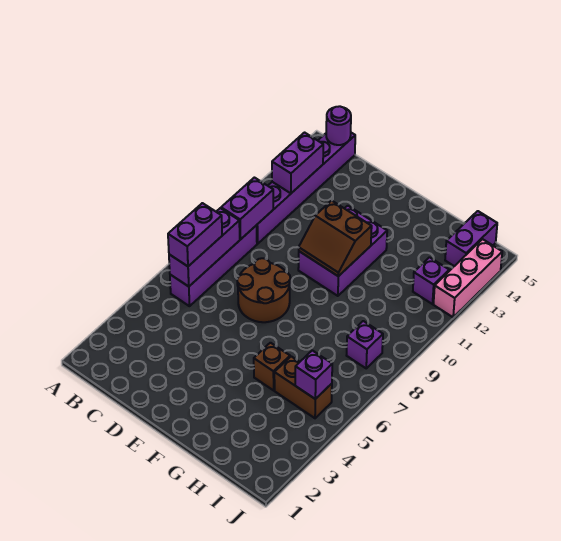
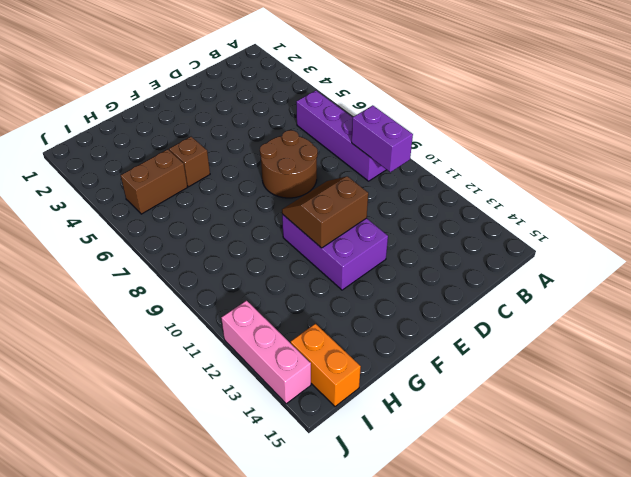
orange 1x2 brick [291,324,361,407] -> purple 1x2 brick [445,211,497,266]
none -> purple 1x6 brick [257,133,355,244]
none -> purple 1x1 brick [347,321,383,368]
none -> purple 1x1 brick [413,257,449,304]

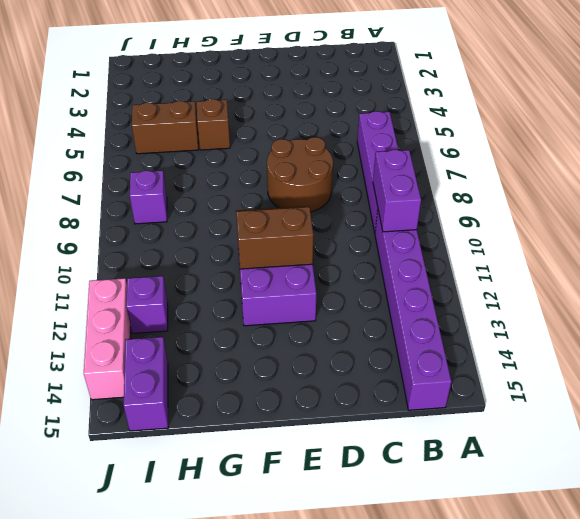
none -> purple 1x3 brick [169,208,240,286]
none -> purple 1x2 brick [272,133,323,193]
none -> purple 1x1 round brick [326,106,351,145]

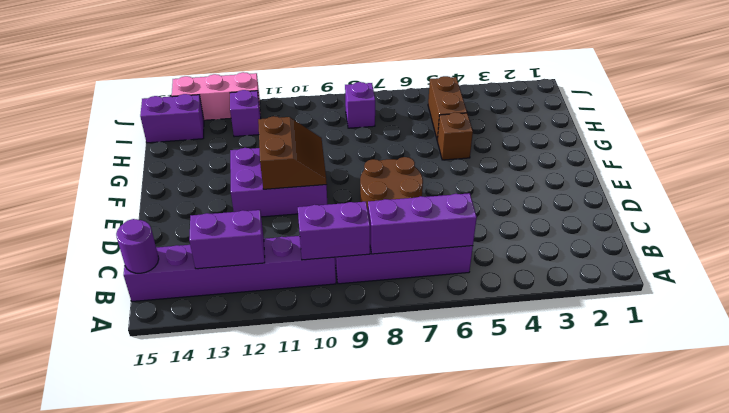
none -> purple 1x1 brick [295,350,332,399]
none -> purple 1x2 brick [168,203,222,266]

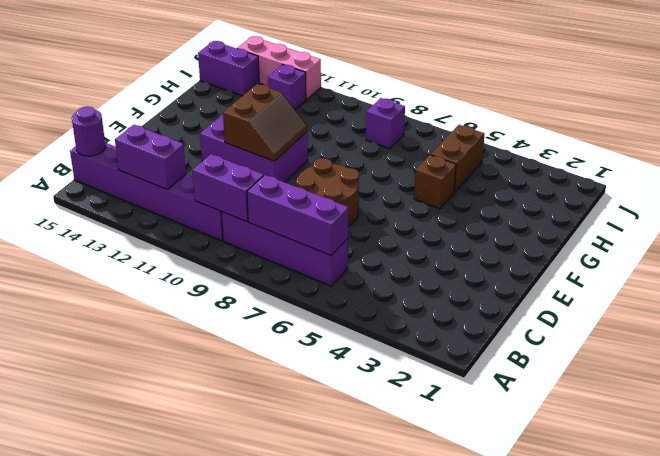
none -> purple 1x1 brick [295,350,332,399]
none -> purple 1x2 brick [168,203,222,266]

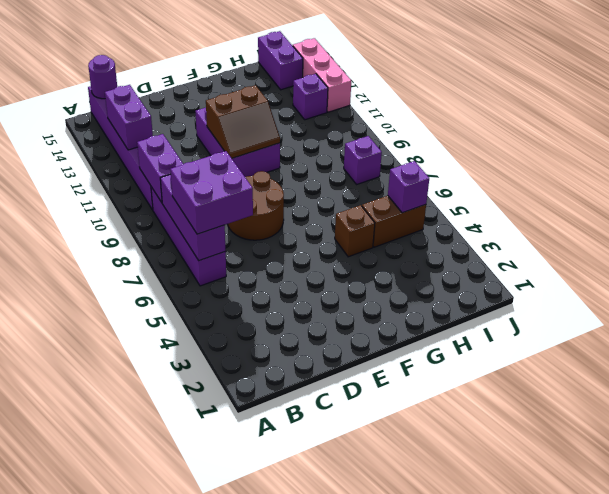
purple 2x2 brick [170,151,253,234] -> purple 1x2 brick [168,203,222,266]

